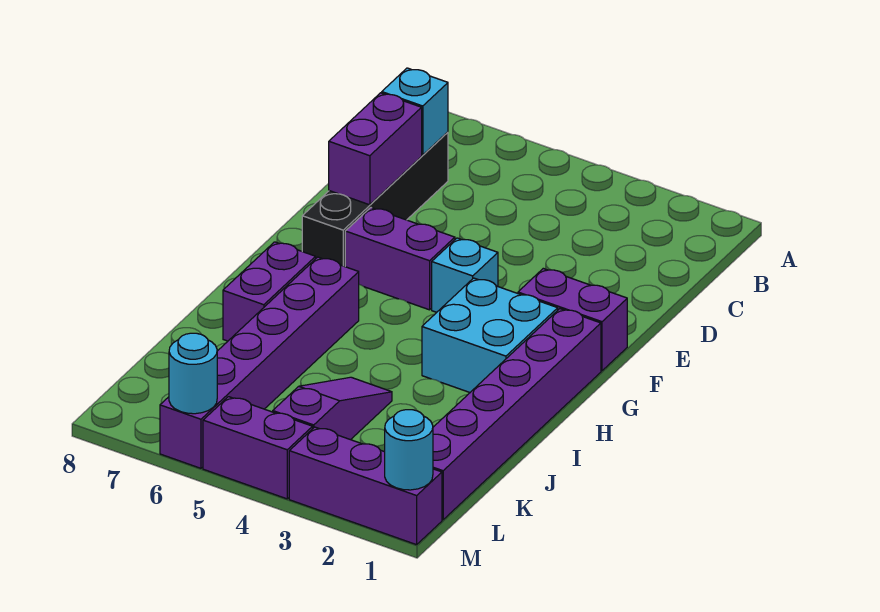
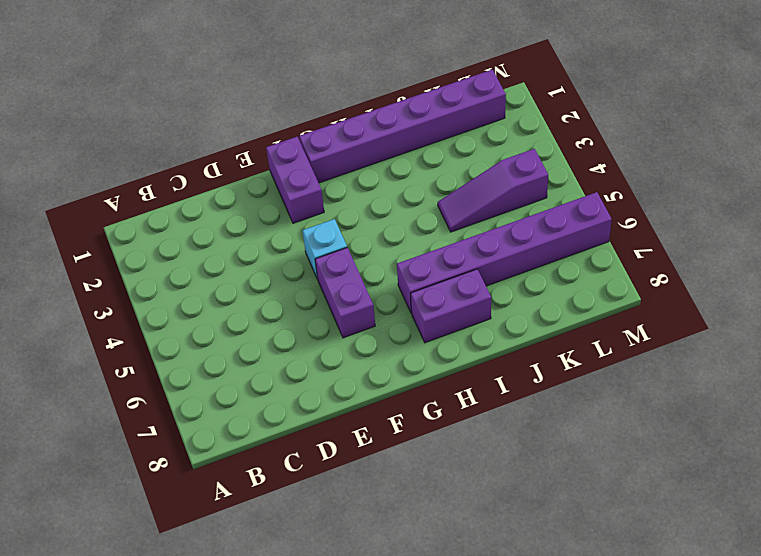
none -> black 1x4 brick [302,132,448,267]
none -> cyan 2x2 brick [422,278,558,392]
none -> purple 1x3 brick [289,427,442,545]

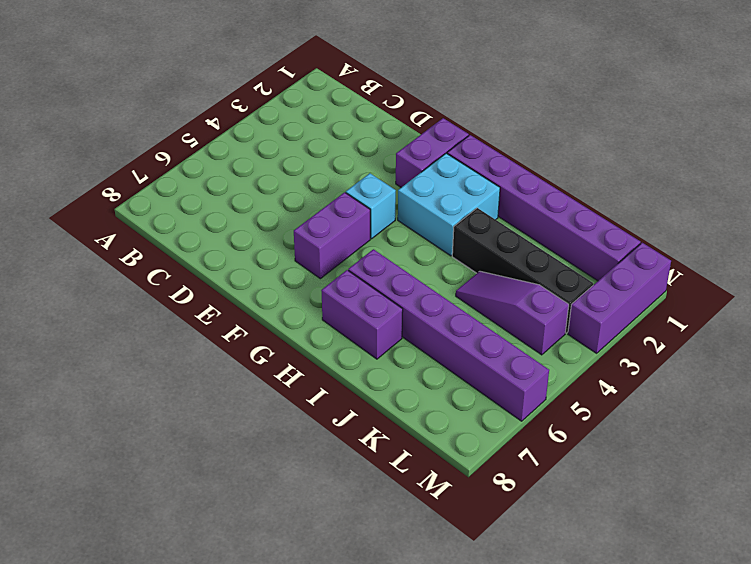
black 1x4 brick [452,208,593,333] -> black 1x4 brick moved to [302,132,448,267]
none -> purple 1x2 brick [203,397,313,499]
none -> cyan 1x1 brick [382,68,448,155]
none -> purple 1x2 brick [329,93,422,205]

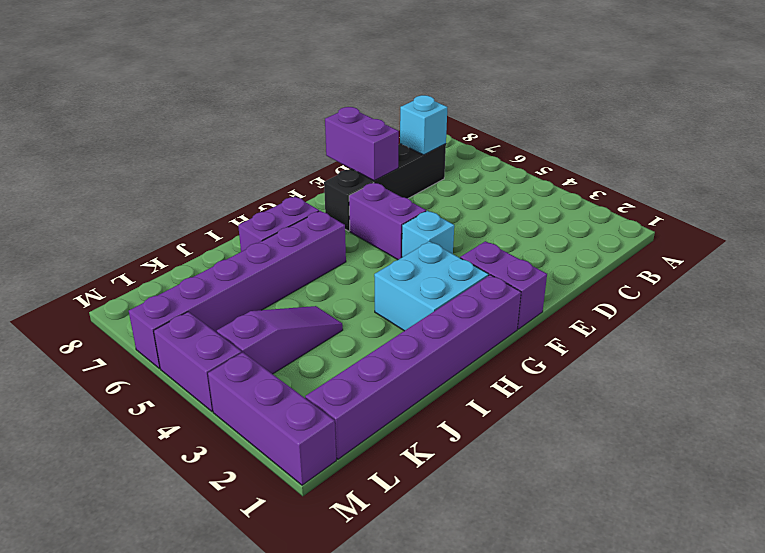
purple 1x2 brick [325,107,399,181] -> purple 1x2 brick turned to [329,93,422,205]
none -> cyan 1x1 round brick [385,410,433,490]
none -> cyan 1x1 round brick [169,333,217,414]

